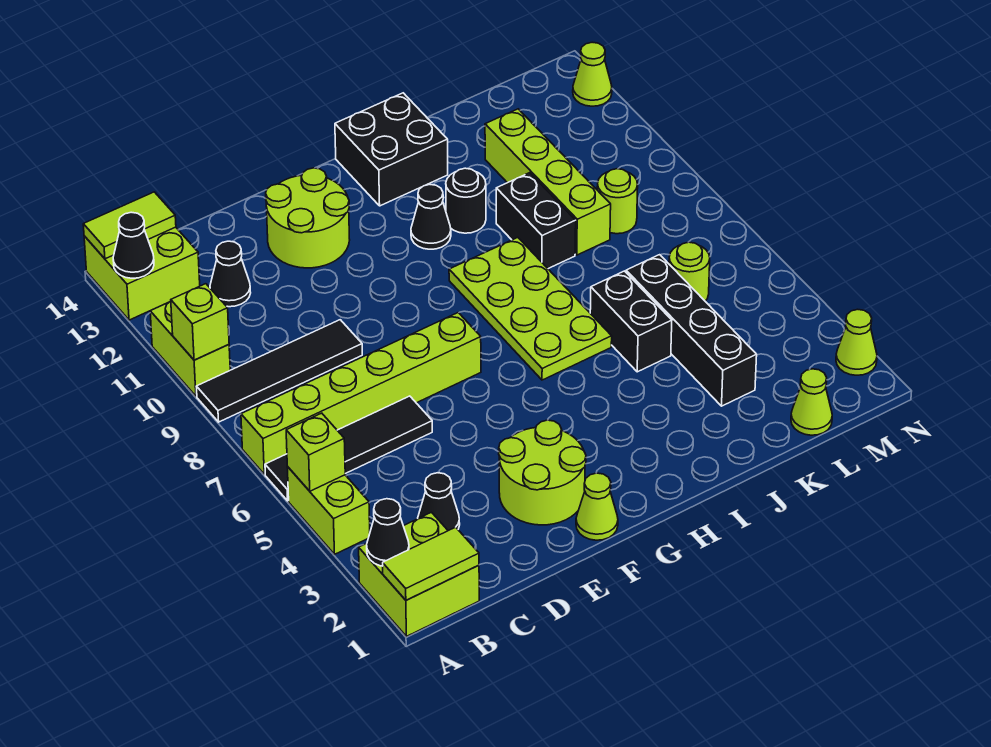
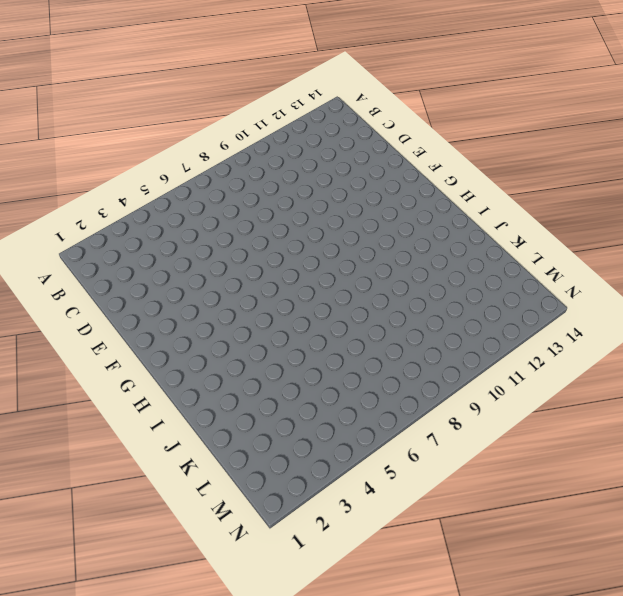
none -> lime 2x2 brick [359,512,479,636]
none -> lime 1x2 brick [287,467,370,554]
none -> black 1x4 tile [265,396,432,501]
none -> lime 1x6 brick [241,313,481,474]

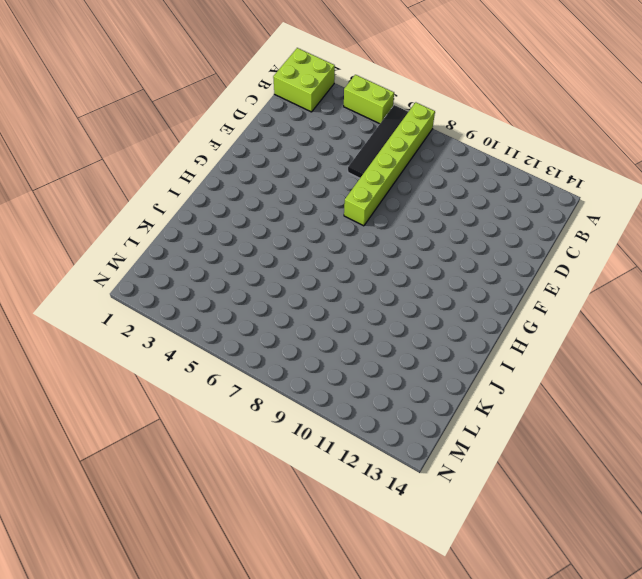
none -> black 1x4 tile [196,320,362,422]
none -> lime 1x2 brick [150,301,230,396]
none -> lime 2x2 brick [84,227,200,320]
none -> black 1x1 cone [418,473,460,531]

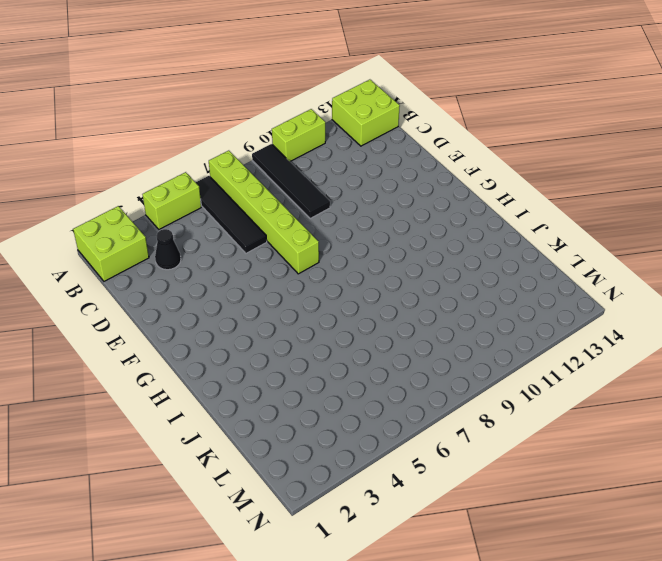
none -> black 1x1 cone [210,241,251,307]
none -> lime 2x2 round brick [499,420,586,525]
none -> lime 2x2 round brick [266,168,350,268]
none -> lime 1x1 cone [576,473,618,540]

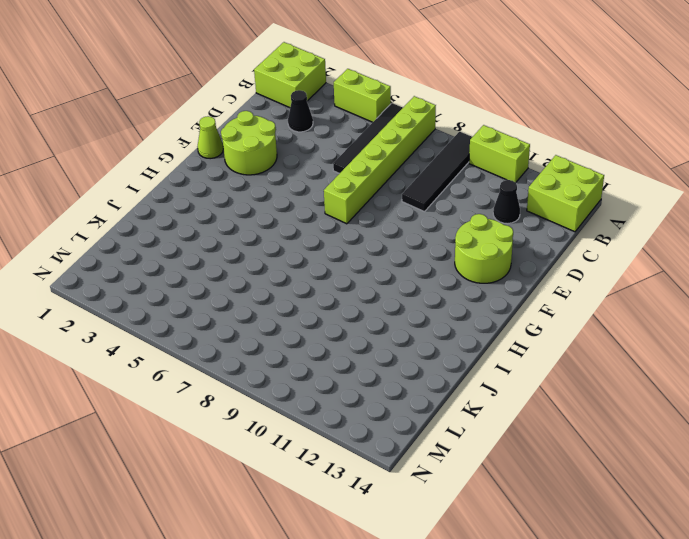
none -> lime 2x4 plate [449,237,612,380]
none -> black 1x1 cone [411,185,451,249]
none -> black 2x2 brick [335,93,448,206]
none -> black 1x1 round brick [446,168,486,233]

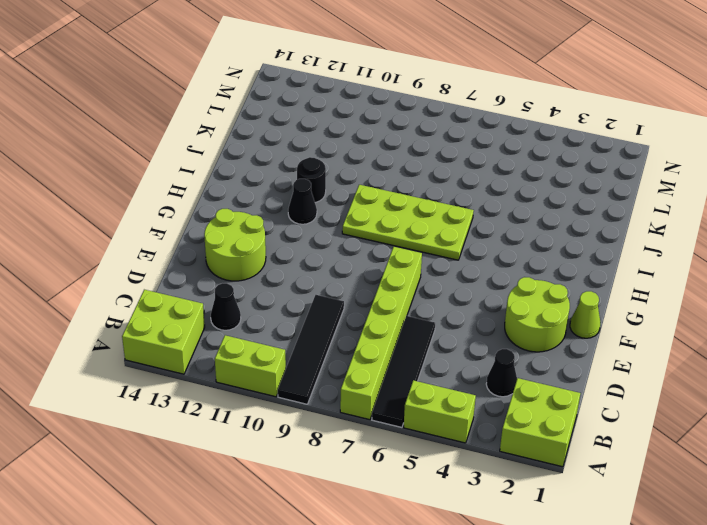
none -> black 2x2 brick [335,93,448,206]
none -> black 1x2 brick [590,271,672,372]
none -> black 1x2 brick [496,173,576,269]
none -> black 1x4 brick [626,255,757,406]

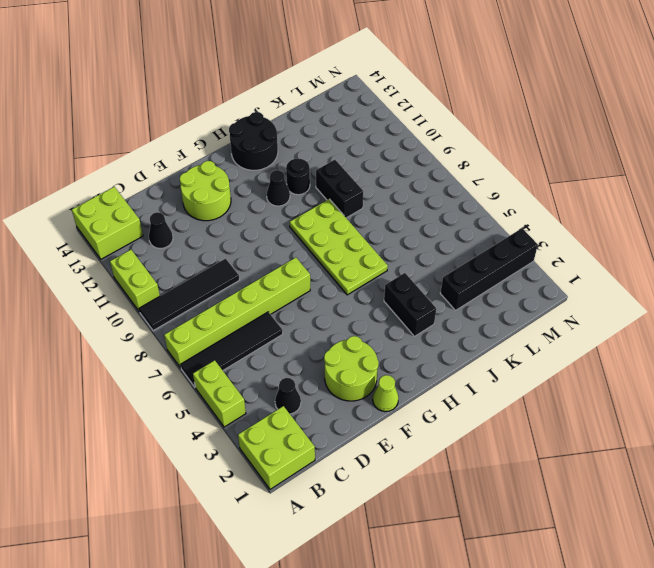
black 2x2 round brick [229,112,278,170] -> black 2x2 brick [335,93,448,206]
black 1x2 brick [384,273,436,336] -> black 1x2 brick moved to [590,271,672,372]
black 1x4 brick [440,228,538,310] -> black 1x4 brick turned to [626,255,757,406]
none -> lime 1x4 brick [485,109,611,255]
none -> lime 1x1 cone [791,369,832,435]
none -> lime 1x1 round brick [669,242,710,301]
none -> lime 1x1 round brick [597,169,638,234]

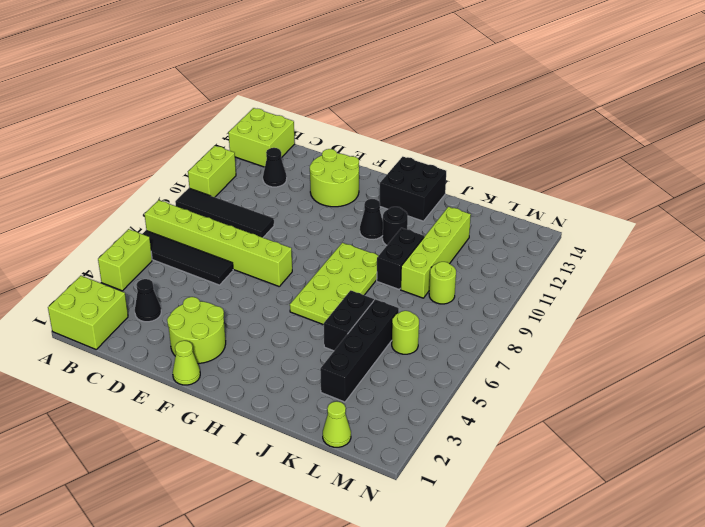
none -> lime 1x1 cone [836,309,877,375]
none -> lime 1x1 cone [573,42,612,106]
none -> lime 1x2 tile [383,527,479,600]
none -> black 1x1 cone [367,499,409,566]

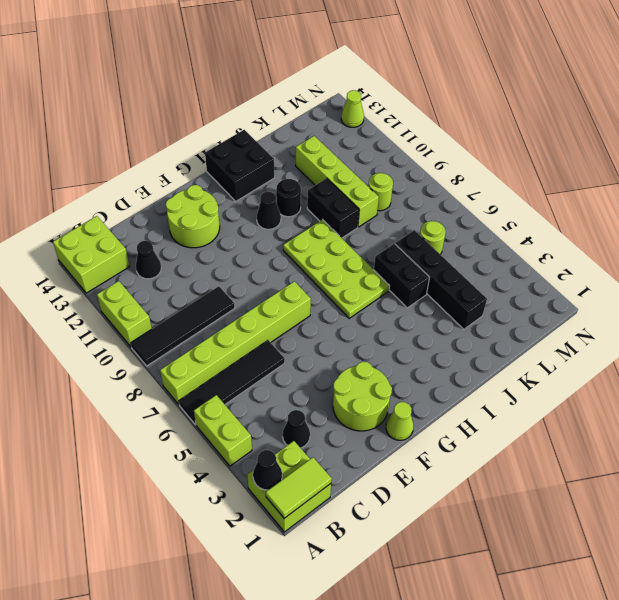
none -> lime 1x1 cone [791,369,832,435]
none -> lime 1x1 cone [836,309,877,375]
none -> lime 1x1 brick [286,413,345,491]
none -> lime 1x1 brick [171,284,229,360]

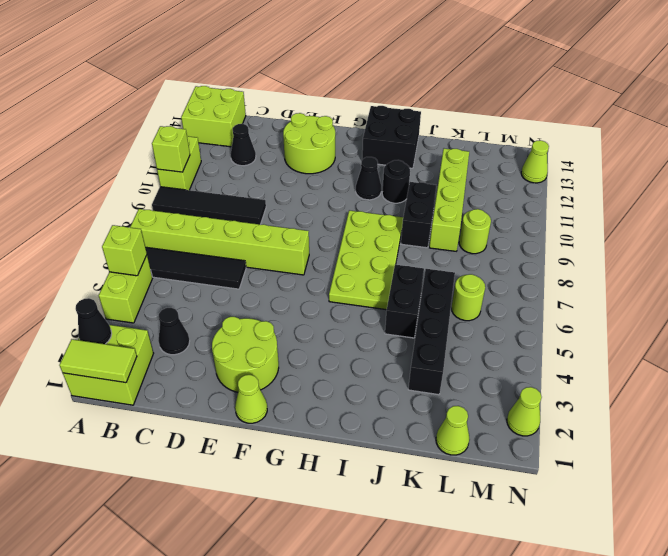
none -> black 1x1 cone [113,212,154,278]
none -> lime 1x2 tile [83,192,176,259]

